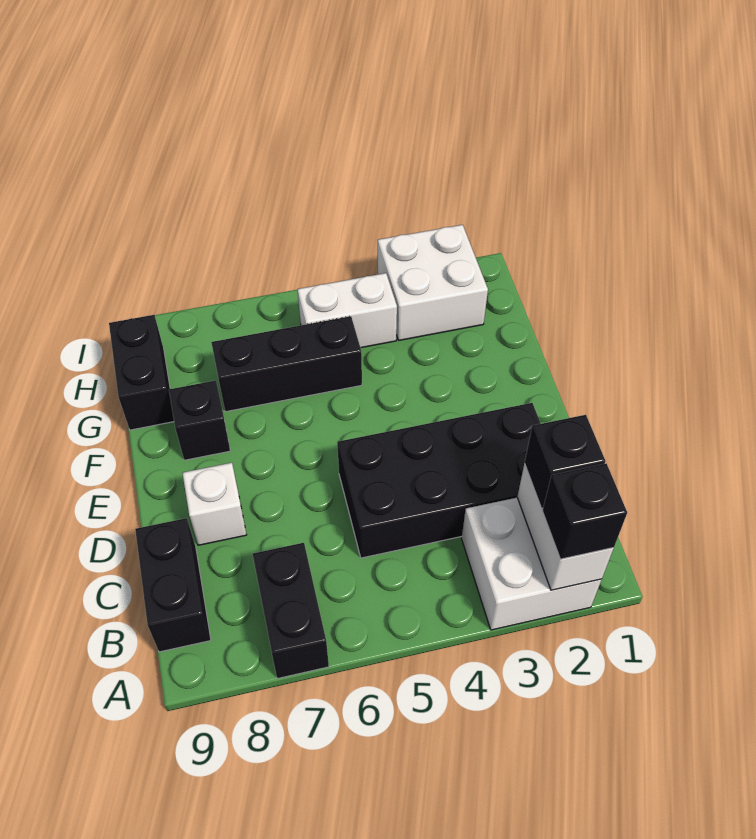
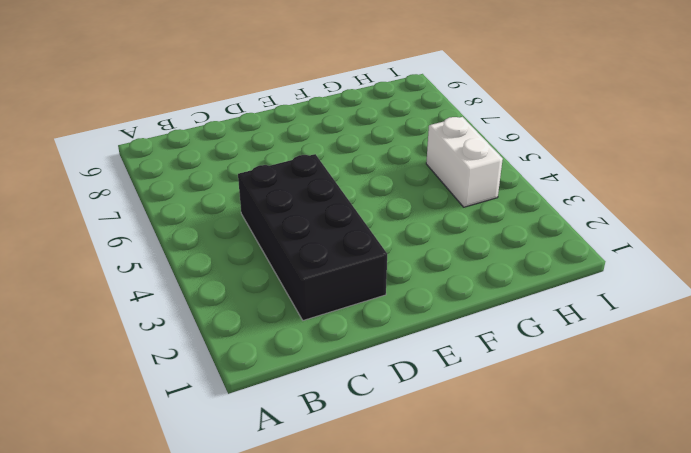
none -> white 2x2 brick [462,498,602,630]
none -> black 1x2 brick [253,543,329,679]
none -> black 1x2 brick [135,518,211,652]

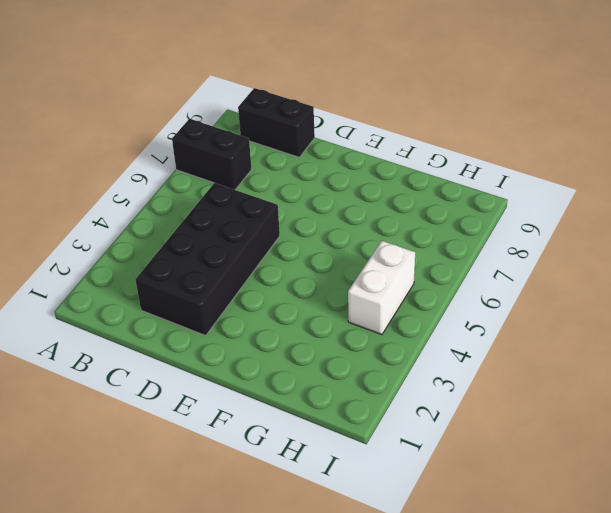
none -> white 2x2 brick [462,498,602,630]
none -> white 1x1 brick [182,463,247,545]
none -> black 1x1 brick [169,381,230,460]

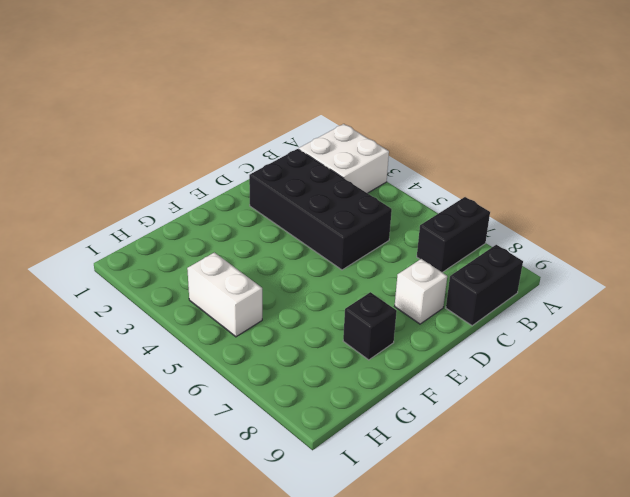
none -> black 1x3 brick [211,316,362,412]
none -> black 1x2 brick [109,315,174,430]
none -> white 2x2 brick [378,225,488,340]

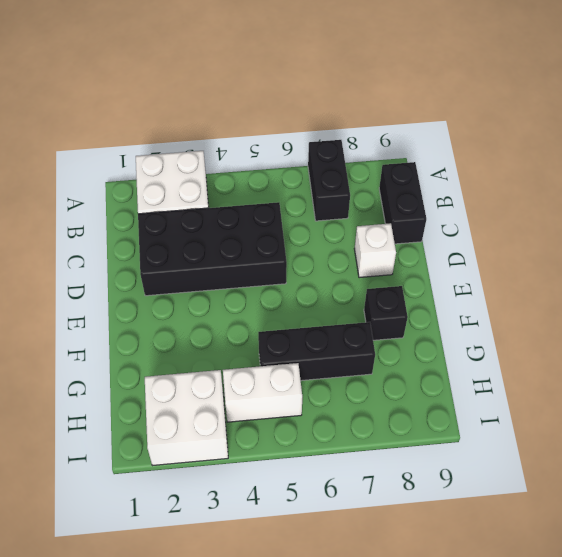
none -> black 1x2 brick [109,315,174,430]
none -> white 1x2 brick [517,464,614,590]
none -> black 1x1 brick [542,463,627,559]

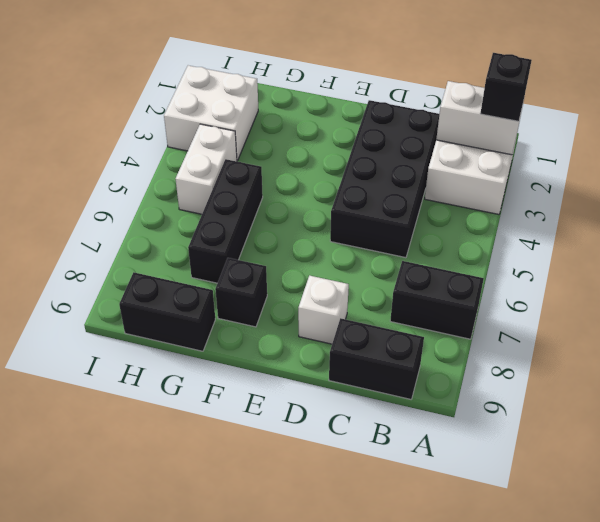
none -> black 1x1 brick [525,415,605,508]

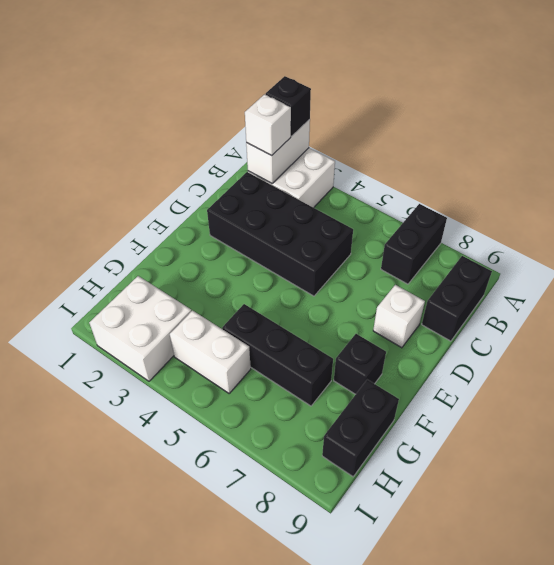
white 1x1 brick [245,94,291,155] -> black 1x1 brick [525,415,605,508]

